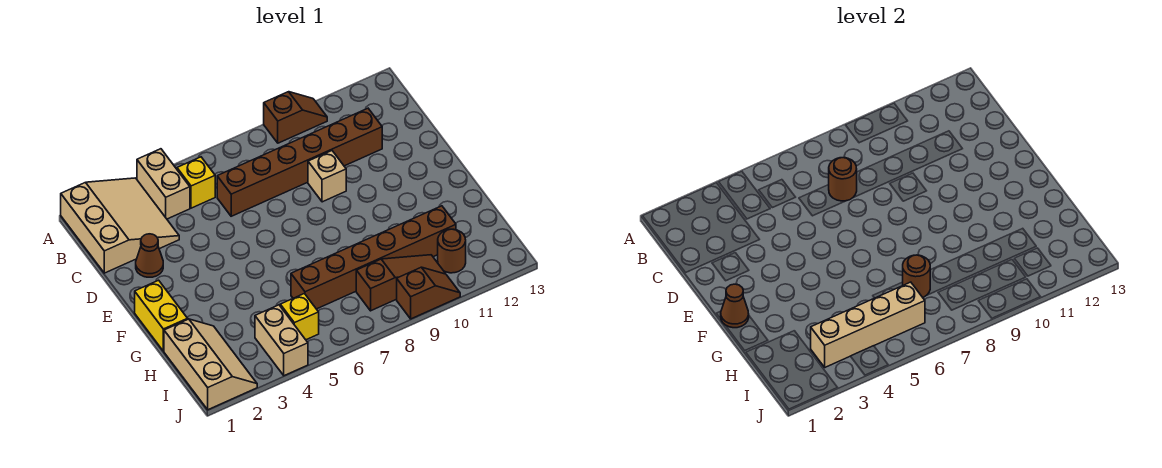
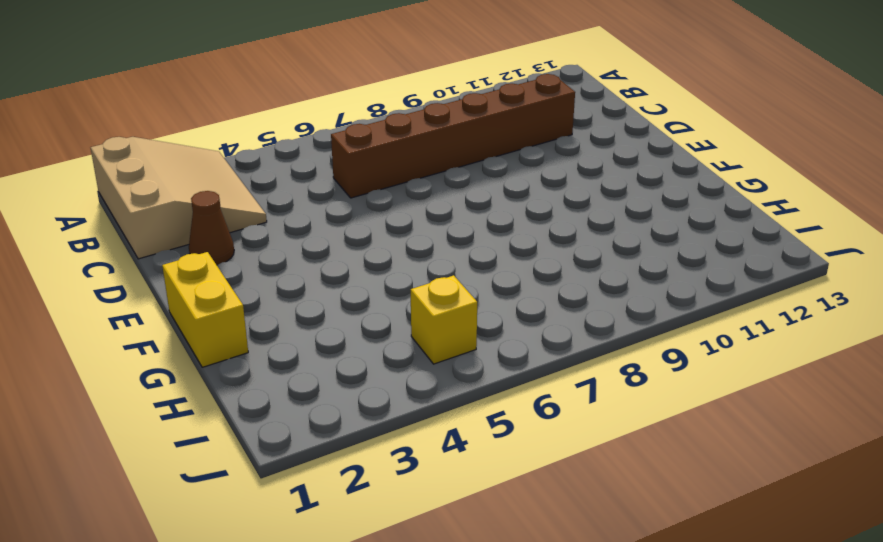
none -> tan 1x2 brick [137,149,190,219]
none -> brown 1x2 slope [264,92,327,143]
none -> yellow 1x1 brick [177,157,215,208]

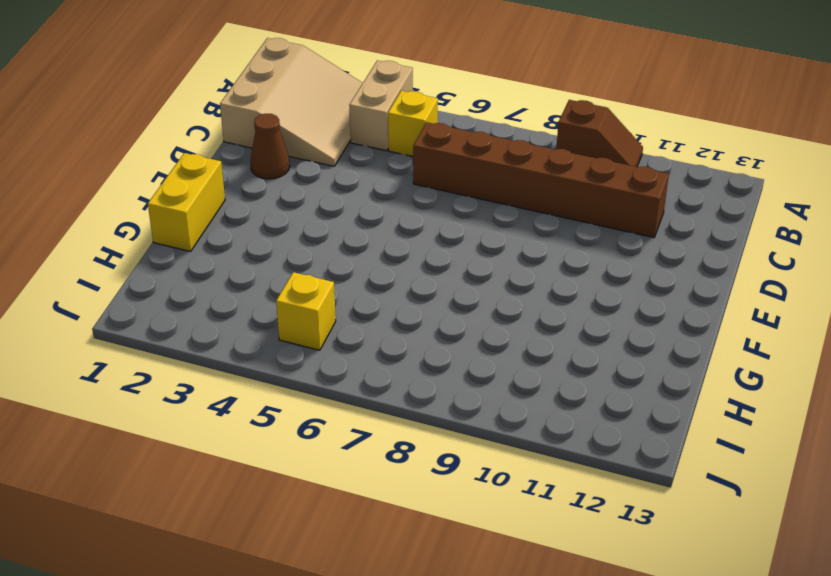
none -> tan 1x1 brick [308,151,346,202]
none -> tan 2x3 slope [164,319,257,410]
none -> brown 1x6 brick [291,206,456,309]

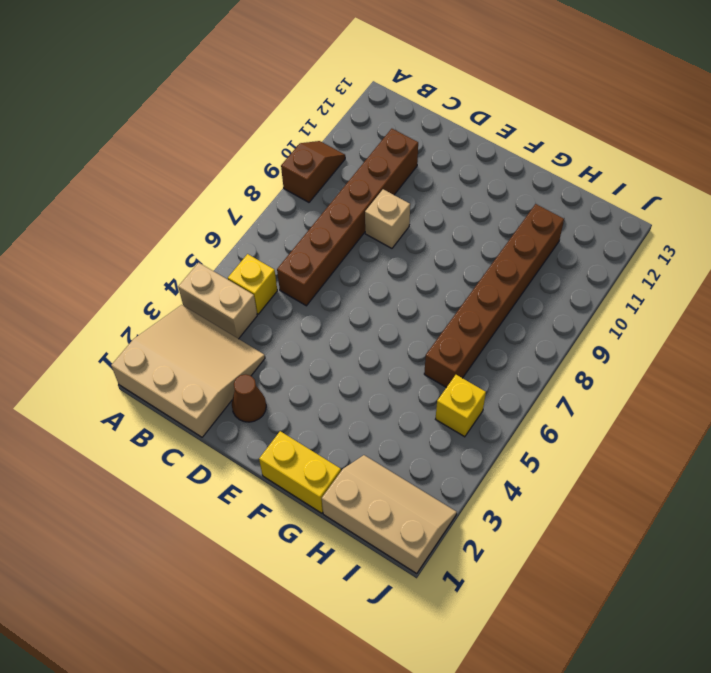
none -> tan 1x2 brick [255,305,308,376]
none -> brown 1x3 slope [356,255,445,311]
none -> brown 1x1 round brick [438,229,466,273]

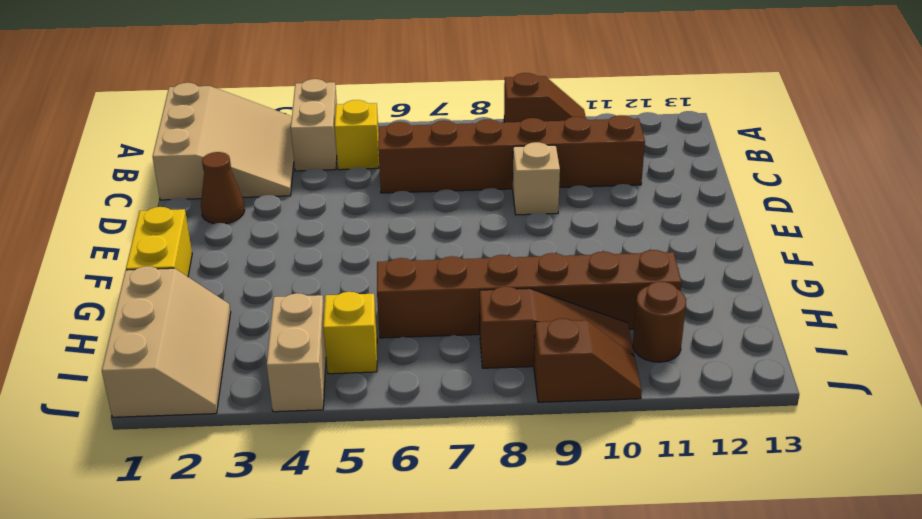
none -> brown 1x1 round brick [829,158,857,201]
none -> brown 1x1 cone [721,284,749,328]
none -> brown 1x1 round brick [903,255,930,297]

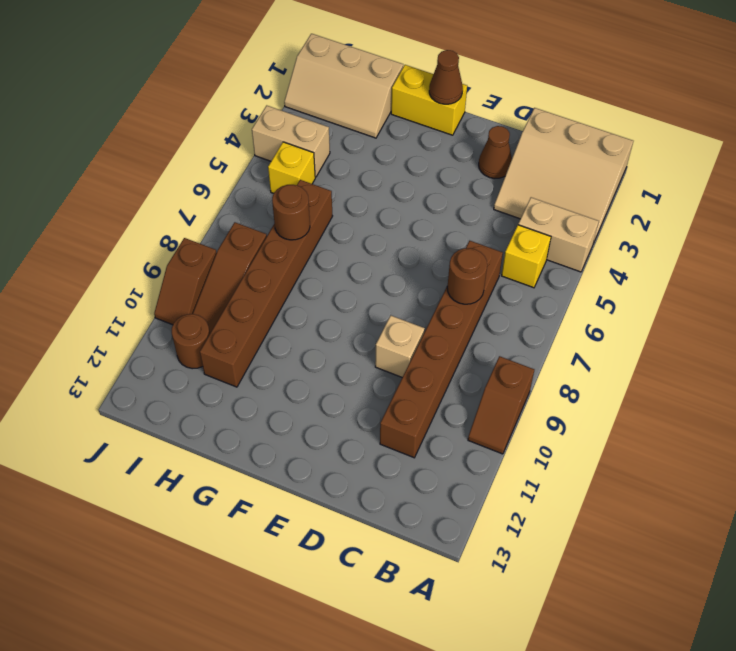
none -> tan 1x4 brick [811,282,925,367]

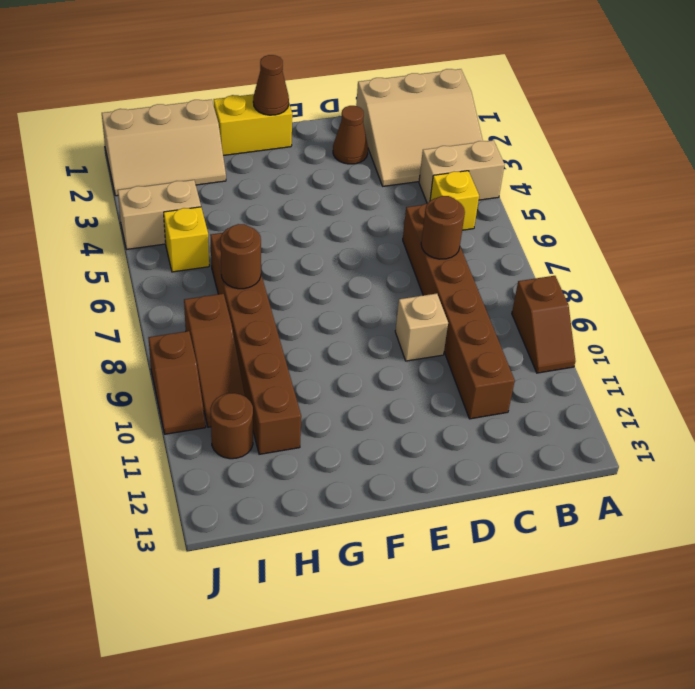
none -> tan 1x4 brick [811,282,925,367]

